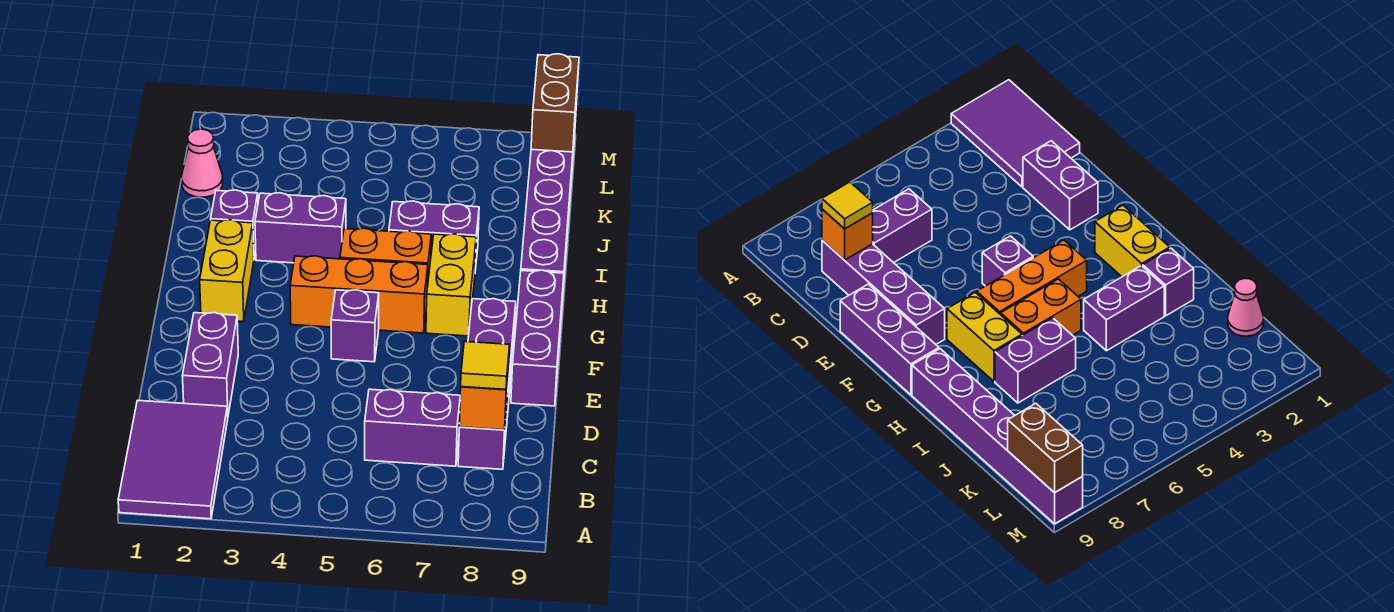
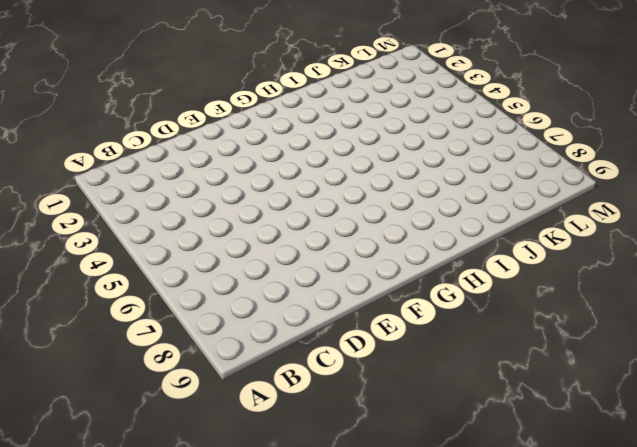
none -> purple 2x3 tile [118,400,228,519]
none -> purple 1x2 brick [365,389,460,466]
none -> purple 1x4 brick [458,299,516,469]

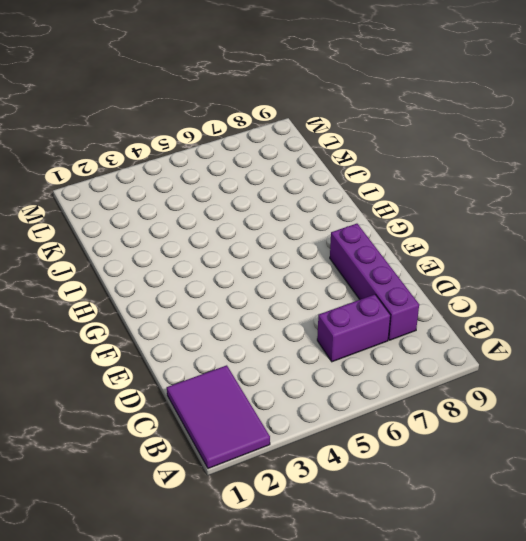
none -> purple 1x2 brick [182,313,238,414]
none -> purple 1x3 brick [511,270,564,406]
none -> purple 1x1 brick [331,290,379,362]

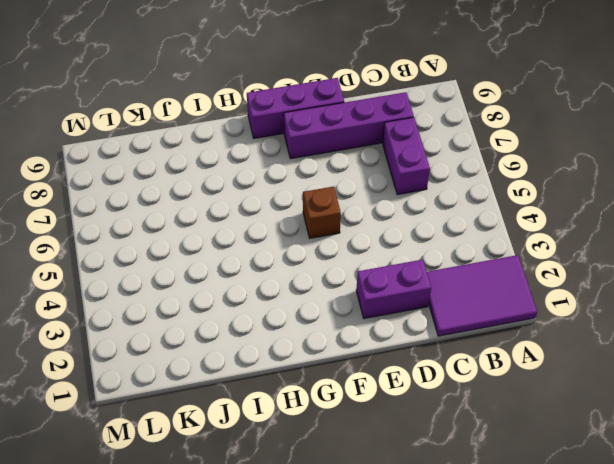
brown 1x1 brick [303,186,341,238] -> purple 1x1 brick [331,290,379,362]
none -> yellow 1x2 brick [200,220,254,322]
none -> orange 1x3 brick [290,256,428,333]
none -> yellow 1x2 brick [426,234,476,336]

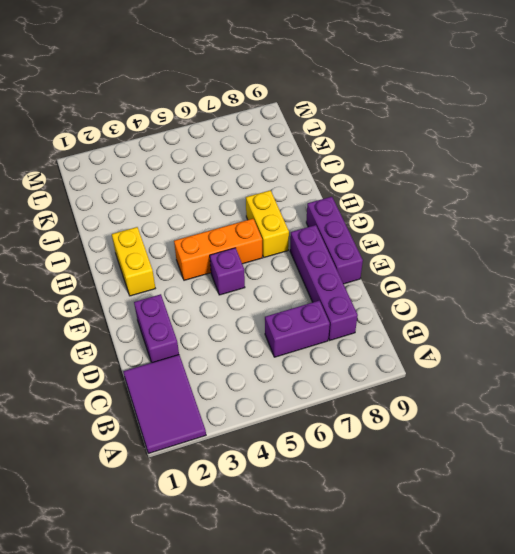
none -> orange 1x2 brick [340,228,431,287]
none -> purple 1x6 brick [521,103,577,302]
none -> purple 1x1 brick [211,190,258,257]

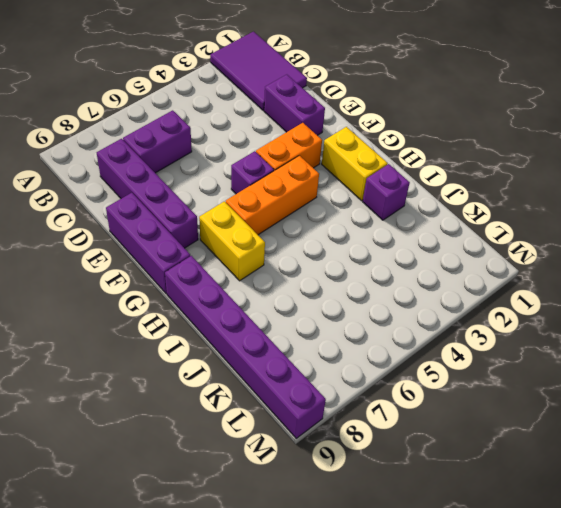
orange 1x2 brick [256,123,322,171] -> orange 1x2 brick moved to [340,228,431,287]
none -> purple 1x2 brick [255,193,346,263]
none -> purple 1x2 brick [389,201,479,270]
none -> pink 1x1 cone [182,129,223,197]

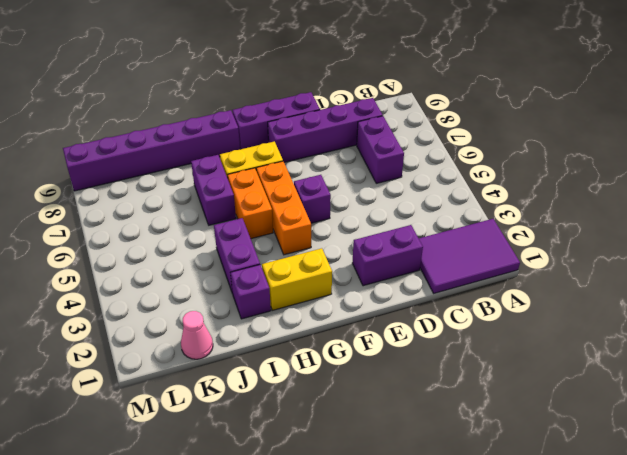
none -> orange 1x1 brick [459,365,509,430]
none -> brown 1x2 brick [531,54,579,152]
none -> yellow 1x1 tile [461,342,510,390]

